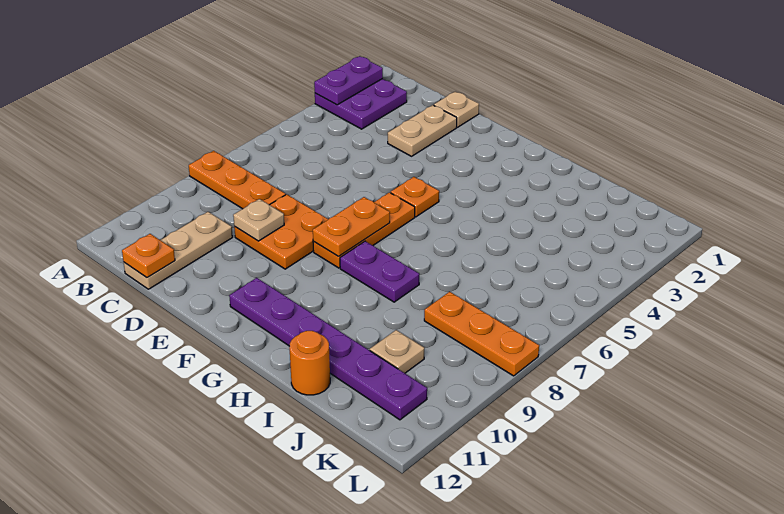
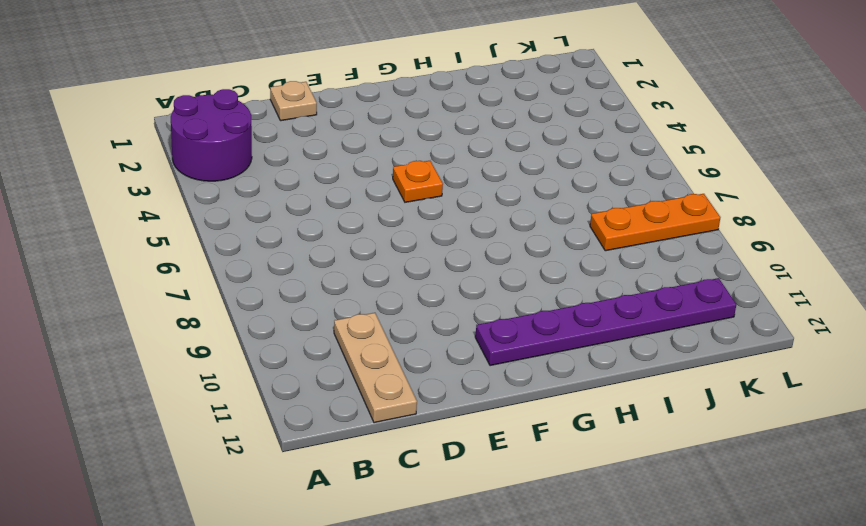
purple 2x2 round brick [171,89,252,181] -> purple 2x2 plate [315,79,407,129]
none -> orange 1x3 plate [189,151,286,209]
none -> tan 1x2 plate [388,105,457,156]
none -> orange 2x2 plate [234,194,328,269]

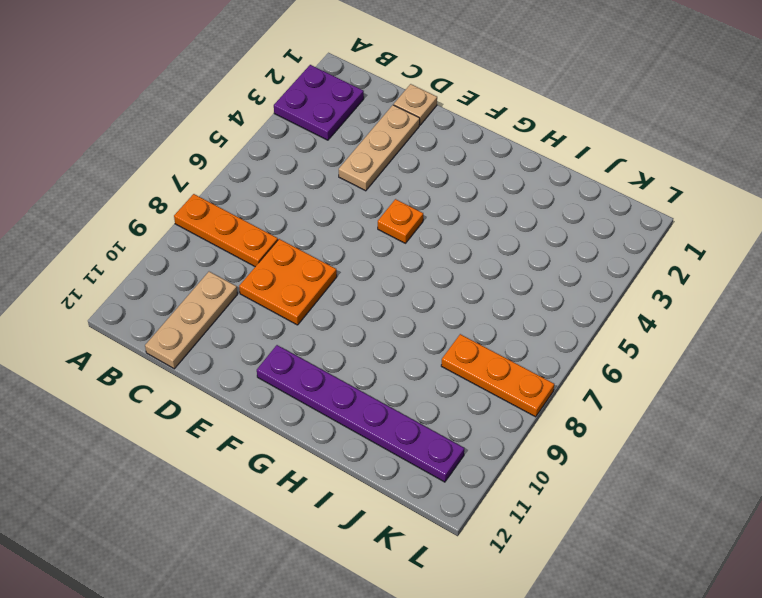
tan 1x3 plate [339,105,420,191] -> tan 1x2 plate [388,105,457,156]
none -> orange 1x3 plate [313,192,415,268]
none -> purple 1x2 plate [340,241,419,302]
none -> orange 1x1 round brick [290,331,330,395]

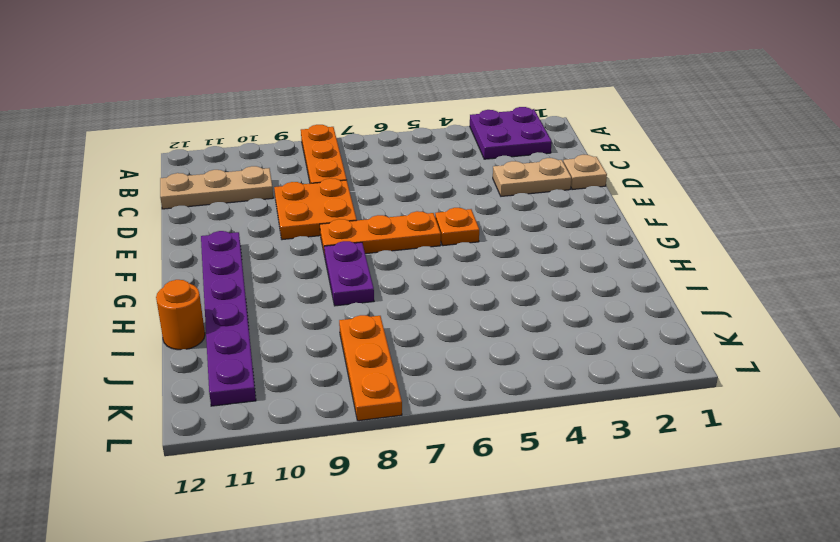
none -> tan 1x1 plate [370,330,424,373]
none -> purple 1x2 plate [314,56,383,105]
none -> orange 1x1 plate [122,234,175,278]

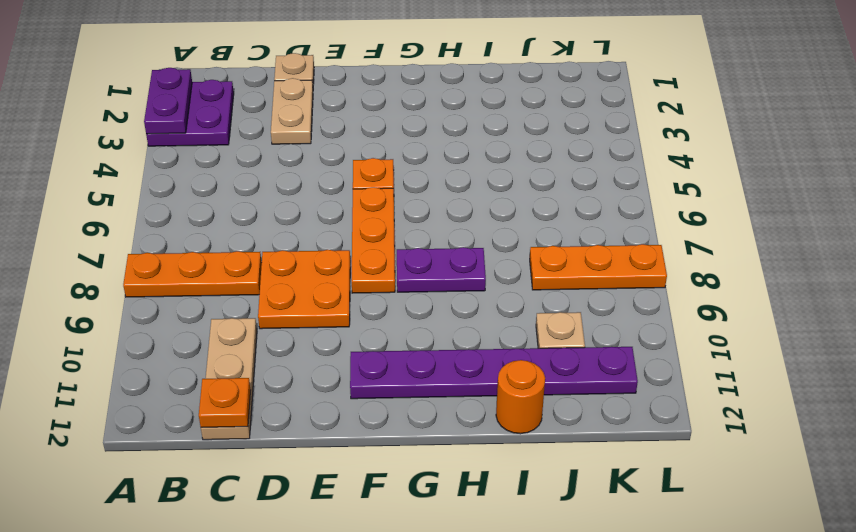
none -> tan 1x1 plate [233,199,284,241]
none -> orange 1x2 plate [313,197,390,256]

